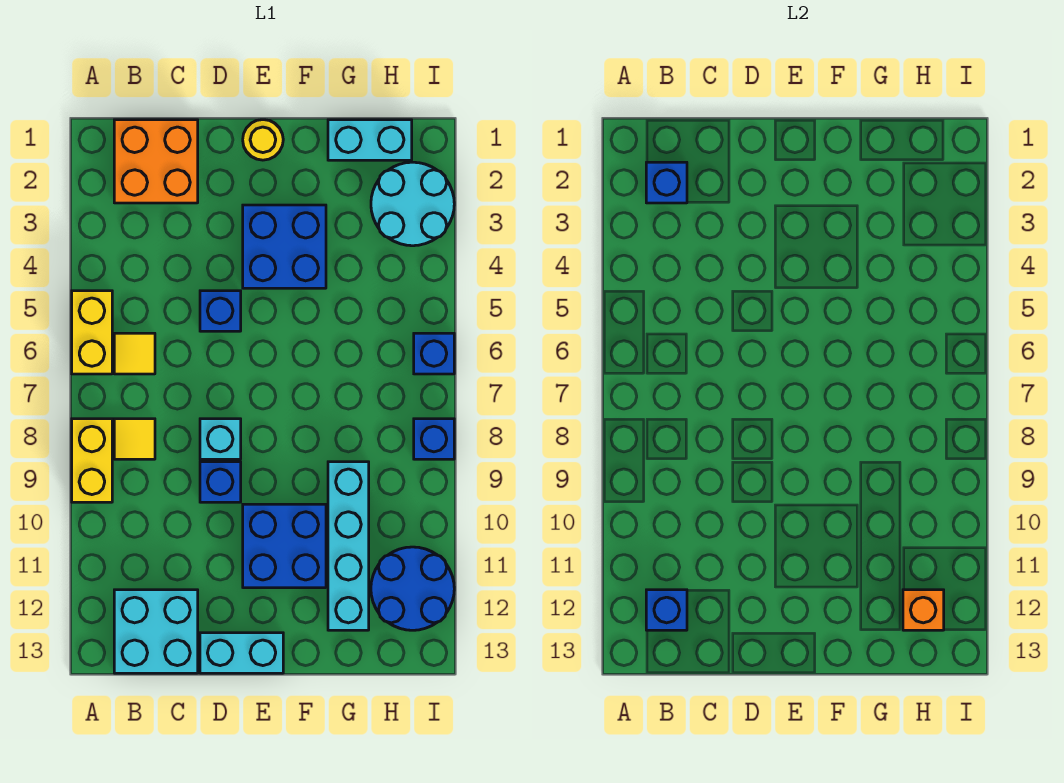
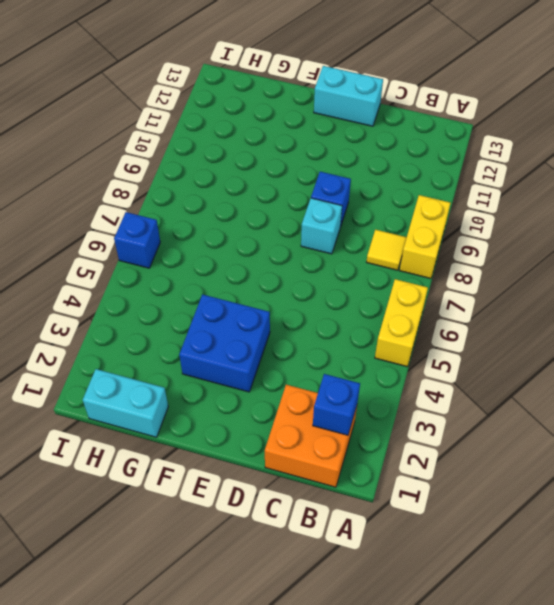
none -> yellow 1x1 tile [114,333,155,374]
none -> cyan 2x2 brick [114,590,198,673]
none -> blue 1x1 brick [200,291,241,331]

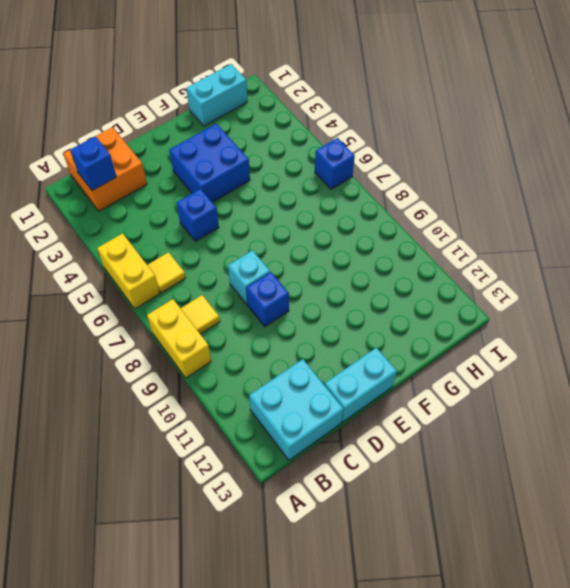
none -> yellow 1x1 round brick [243,120,283,160]
none -> blue 2x2 brick [243,504,326,588]
none -> cyan 1x4 brick [328,462,369,630]

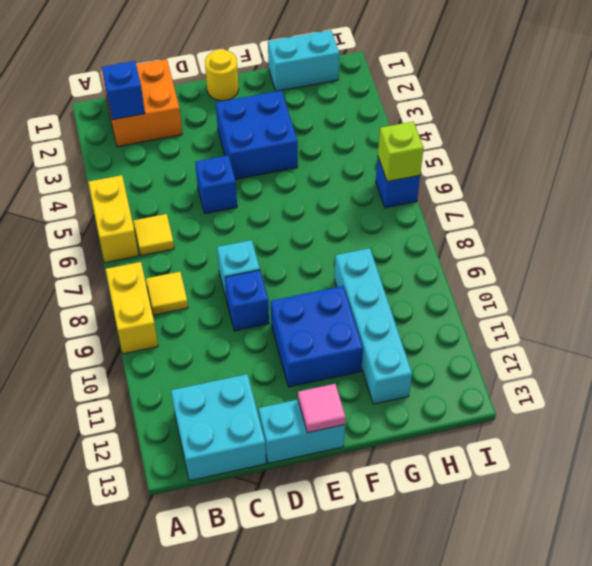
pink 1x1 tile [298,384,346,433] -> none
lime 1x1 brick [378,122,424,182] -> none
none -> cyan 2x2 round brick [371,162,454,246]
none -> blue 2x2 round brick [371,547,454,630]
none -> blue 1x1 brick [414,419,454,459]

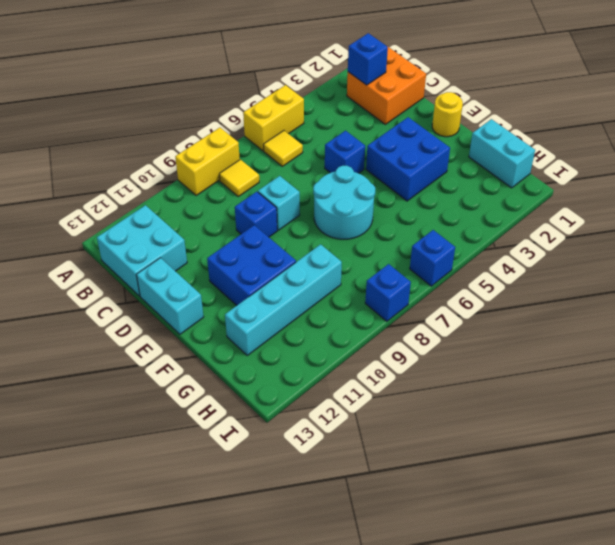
cyan 2x2 round brick [313,166,375,239] -> cyan 2x2 round brick moved to [371,162,454,246]
none -> blue 2x2 round brick [371,547,454,630]
none -> blue 1x1 brick [646,590,687,630]
none -> orange 1x1 brick [903,590,944,630]

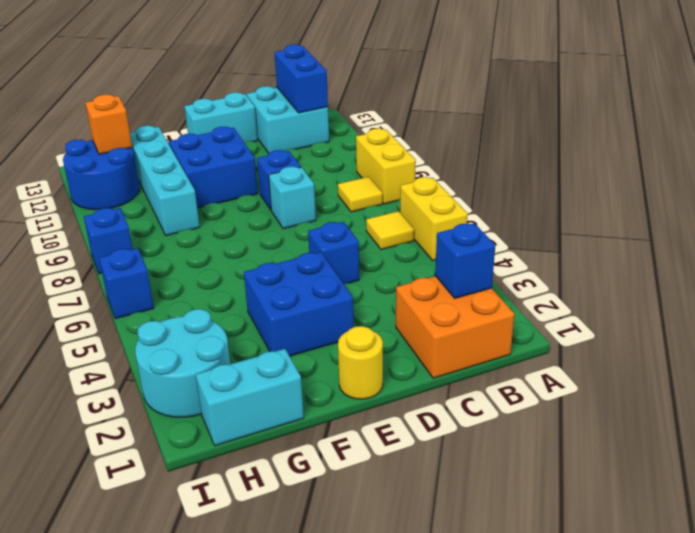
blue 1x2 brick [274,44,328,113] -> blue 1x1 brick [646,590,687,630]

